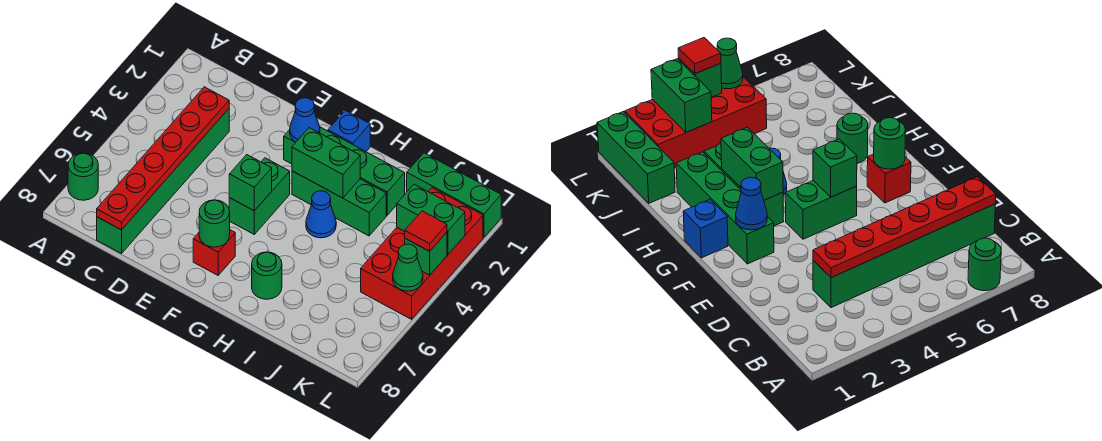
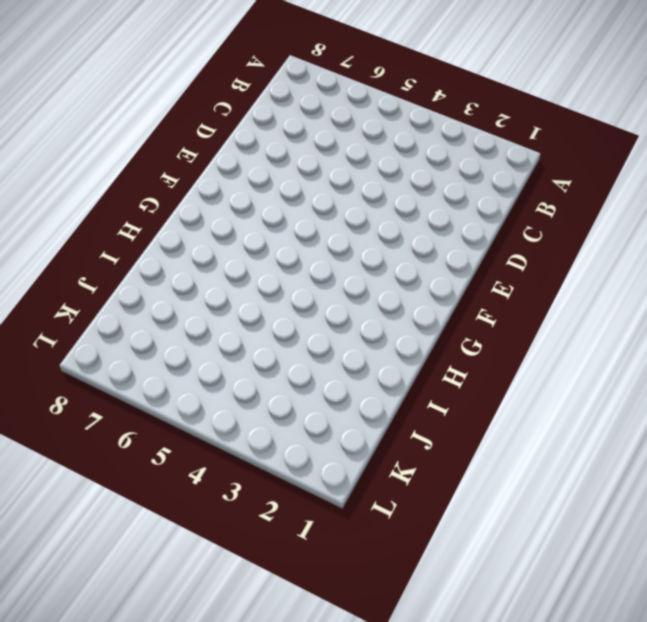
none -> green 1x1 round brick [68,153,98,200]
none -> green 1x6 brick [97,109,229,254]
none -> green 1x4 brick [284,127,405,215]

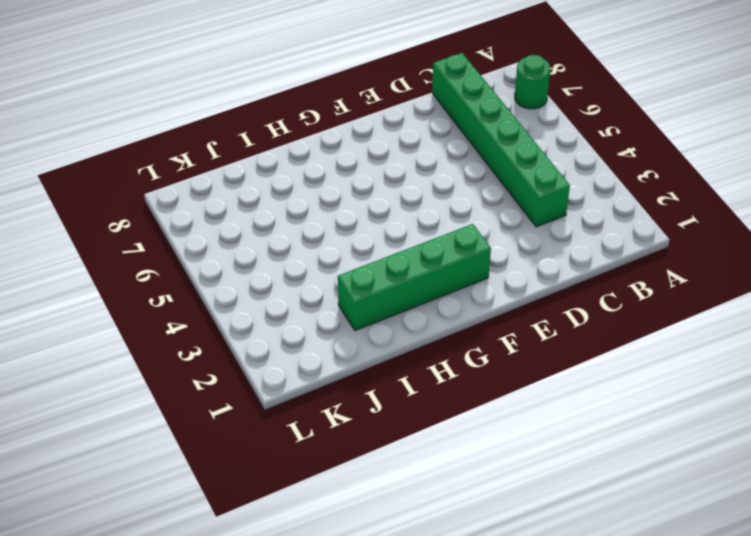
none -> green 1x2 brick [229,158,290,234]
none -> red 1x1 brick [193,230,235,275]
none -> blue 1x1 brick [328,110,370,152]

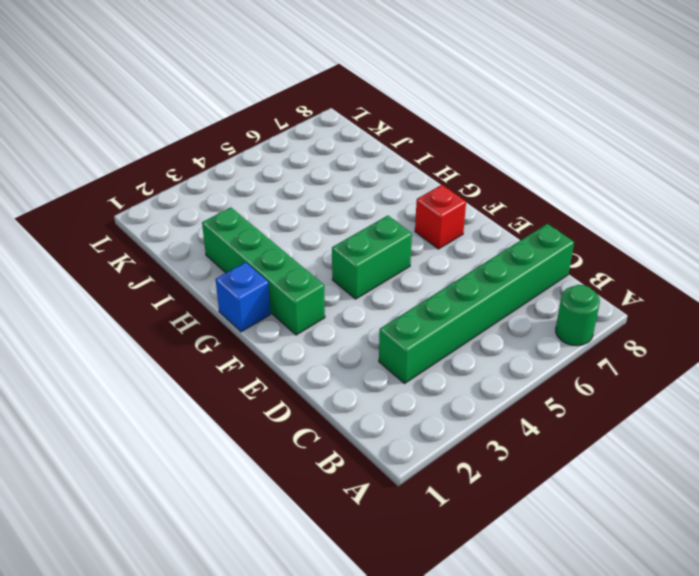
none -> green 1x3 brick [292,171,386,236]
none -> blue 1x1 cone [306,191,336,238]
none -> green 1x1 round brick [252,252,282,299]

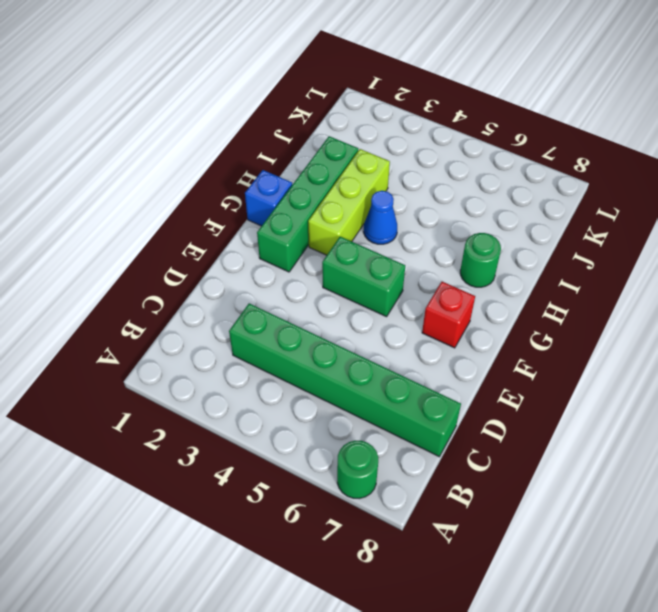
lime 1x3 brick [308,149,390,255] -> green 1x3 brick [292,171,386,236]
none -> green 1x3 brick [407,153,501,237]
none -> red 2x4 brick [361,188,483,319]
none -> red 1x6 plate [97,87,229,230]

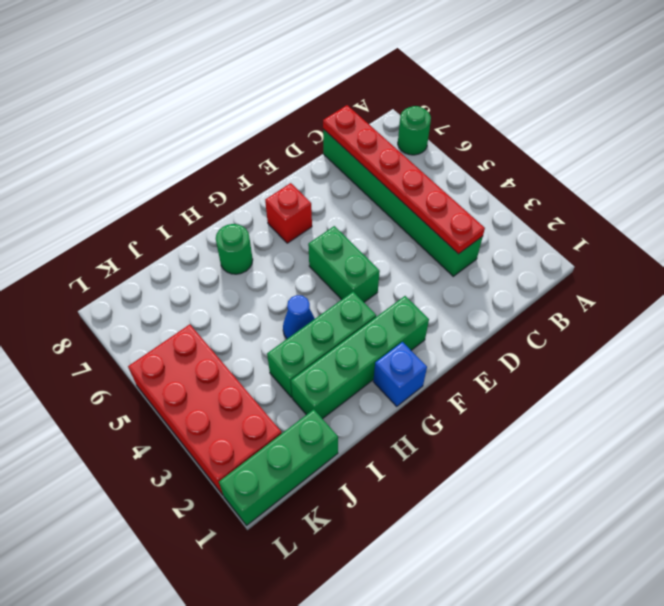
none -> blue 1x1 cone [290,98,320,142]
none -> green 1x1 brick [229,155,272,211]
none -> green 1x1 round brick [199,200,230,247]

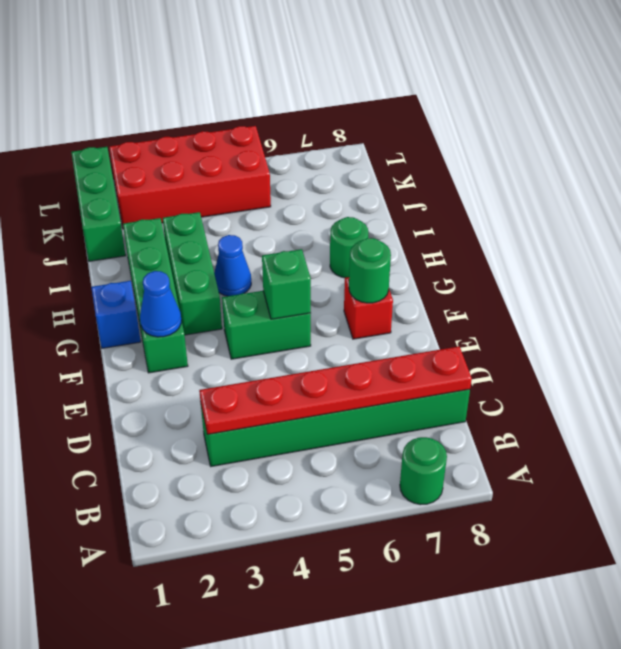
none -> green 1x2 brick [292,128,360,198]
none -> green 1x2 brick [397,184,465,255]
none -> green 1x1 brick [405,233,447,275]

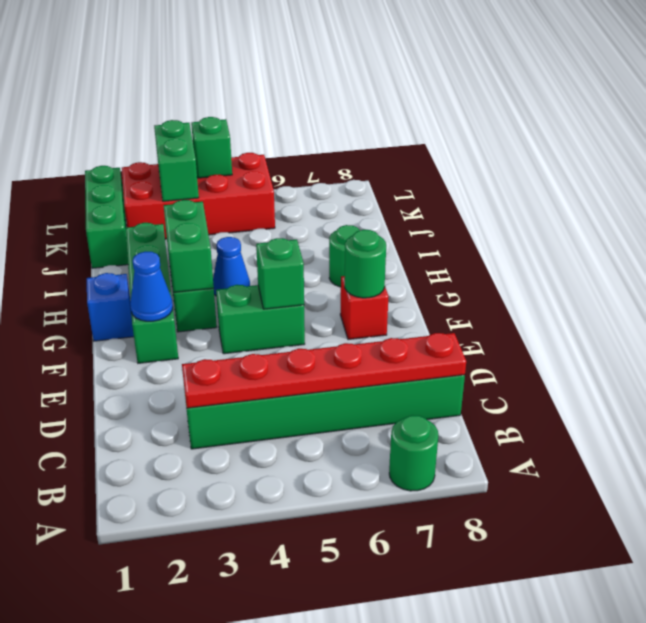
none -> green 1x1 cone [393,244,423,291]
none -> red 1x1 tile [405,211,447,251]

